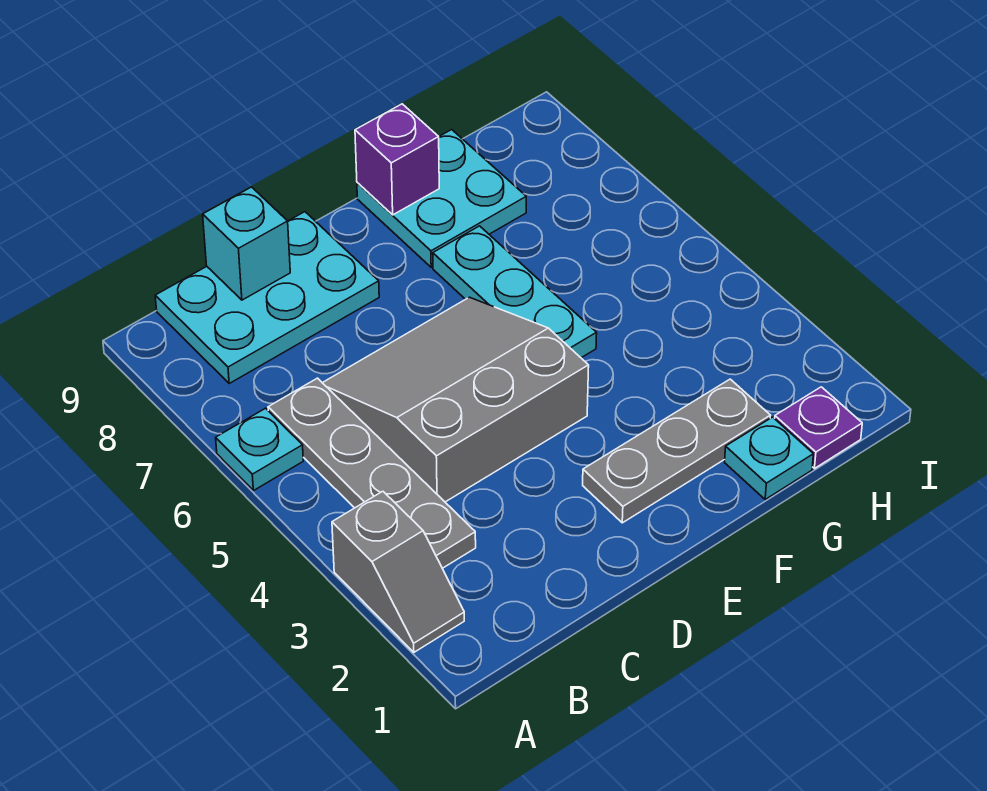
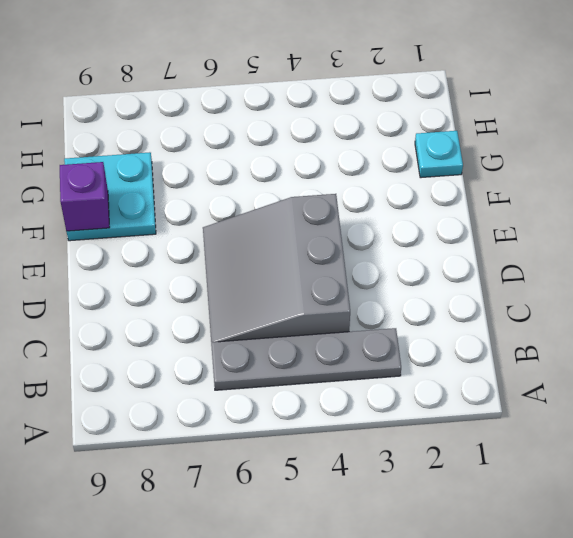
none -> grey 1x2 slope [332,491,464,652]
none -> cyan 1x1 plate [216,408,303,491]
none -> cyan 2x3 plate [155,212,379,383]

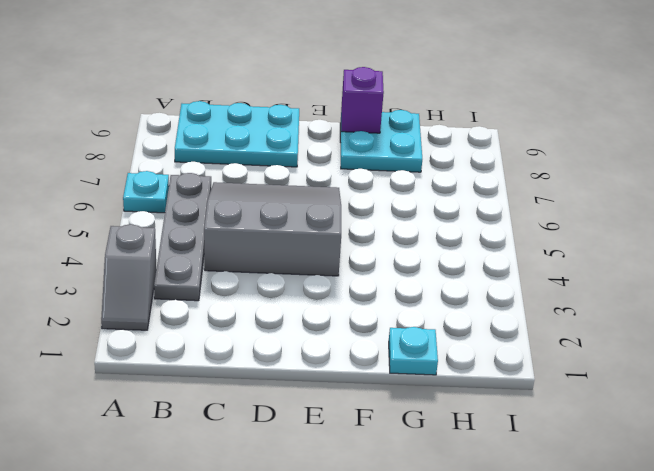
none -> grey 1x3 plate [583,379,771,523]
none -> cyan 1x3 plate [433,226,597,358]
none -> purple 1x1 plate [775,387,862,468]

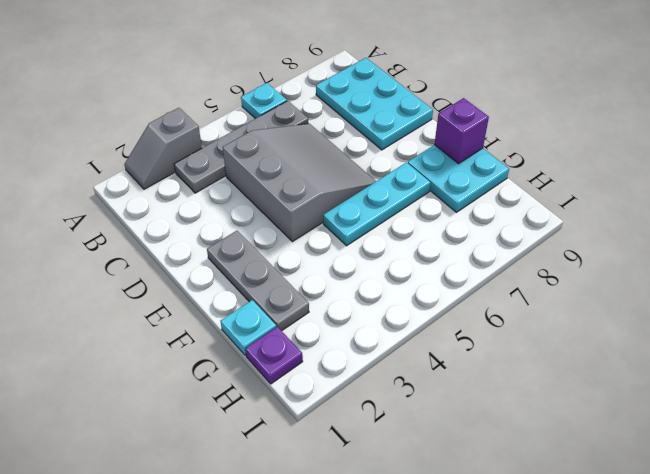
none -> cyan 1x1 brick [203,187,290,300]

